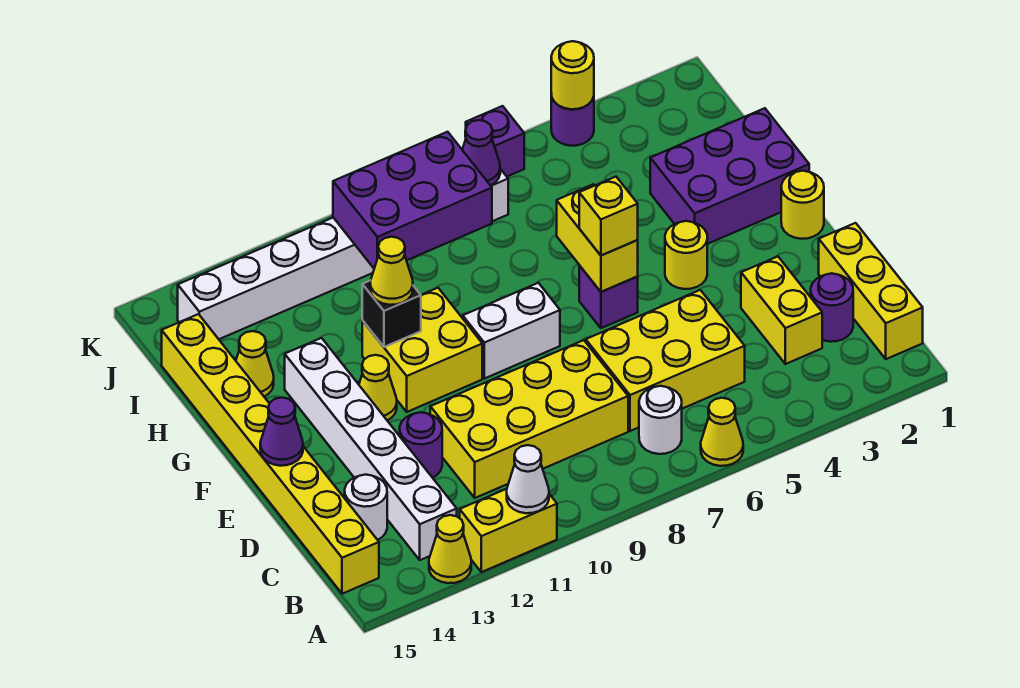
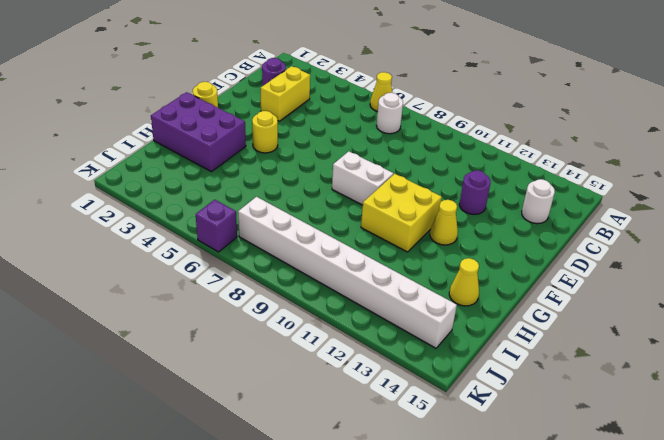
none -> yellow 1x2 brick [460,489,557,572]
none -> yellow 1x1 cone [429,515,471,583]
none -> yellow 1x3 brick [819,223,923,359]
none -> white 1x6 brick [285,338,457,560]

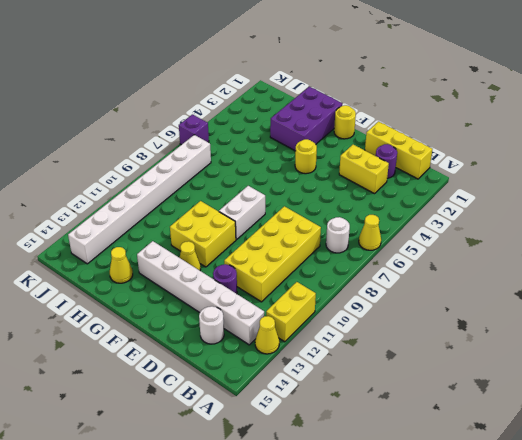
none -> yellow 1x8 brick [162,314,379,594]
none -> yellow 2x3 brick [586,290,745,431]
none -> purple 1x1 brick [579,266,638,328]
none -> purple 1x1 round brick [551,94,594,146]

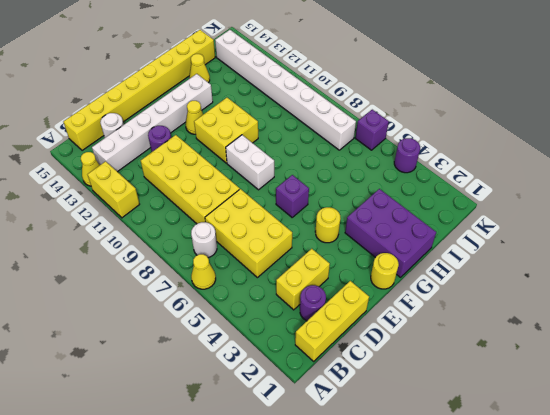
none -> white 1x1 cone [507,445,549,513]
none -> purple 1x1 cone [260,397,303,466]
none -> yellow 1x2 brick [557,184,638,292]
none -> black 1x1 brick [362,280,421,347]

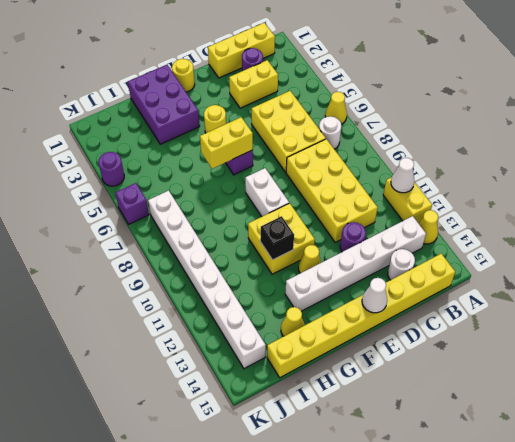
white 1x1 cone [362,278,387,313] -> purple 1x1 cone [260,397,303,466]
none -> purple 2x3 brick [333,132,492,268]
none -> purple 1x1 cone [462,120,500,186]
none -> yellow 1x1 round brick [551,41,594,109]
none -> yellow 1x1 brick [579,177,638,256]

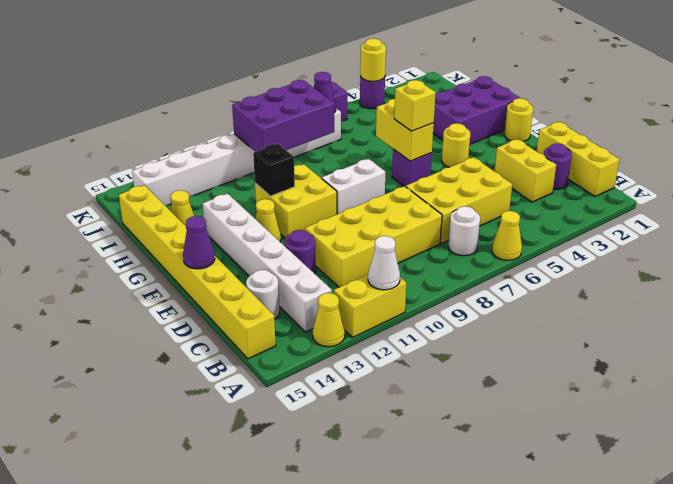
none -> yellow 1x1 cone [370,237,413,305]

